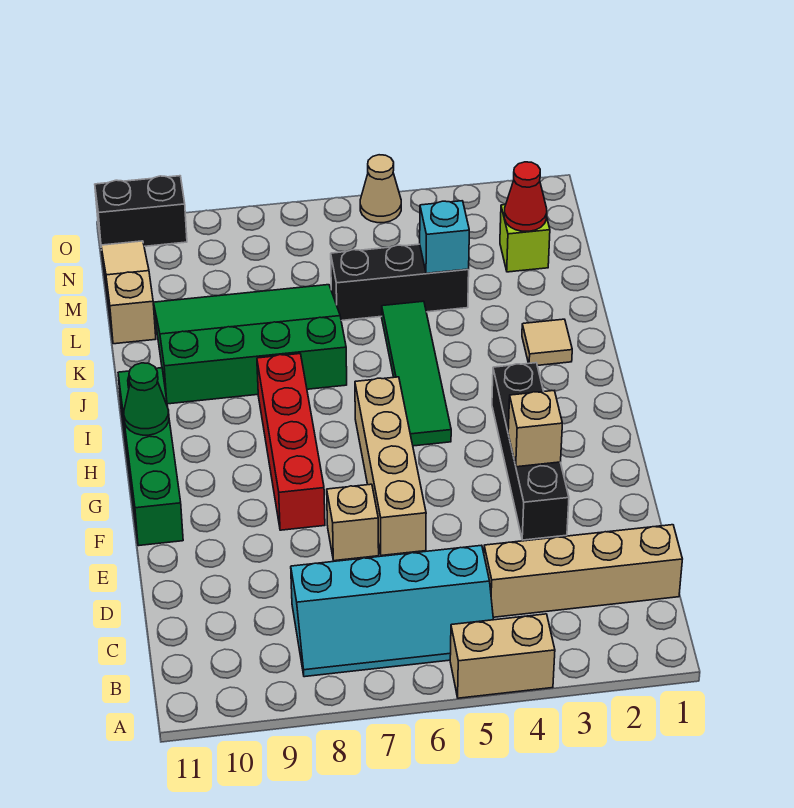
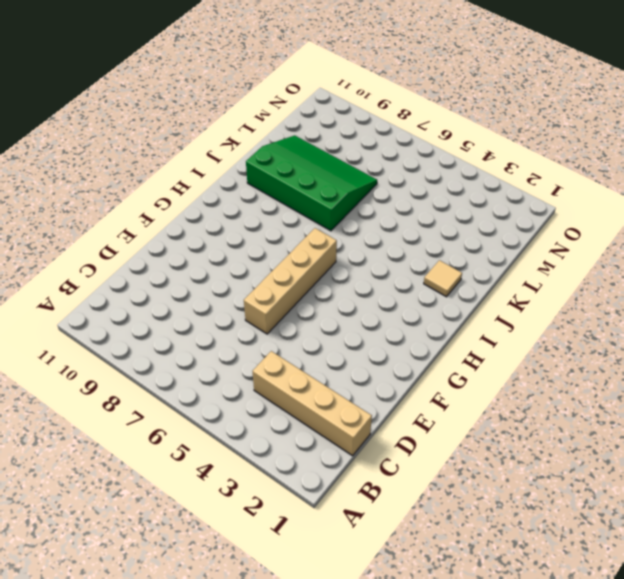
none -> tan 1x2 brick [450,614,555,698]
none -> cyan 2x4 slope [291,545,493,677]
none -> black 1x4 brick [492,363,569,540]

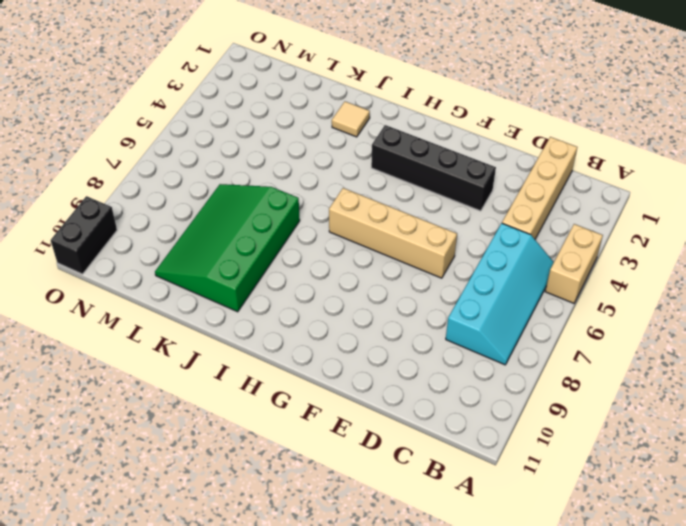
none -> tan 1x1 brick [327,484,379,561]
none -> red 1x4 brick [257,354,325,530]
none -> green 1x4 brick [118,368,183,546]

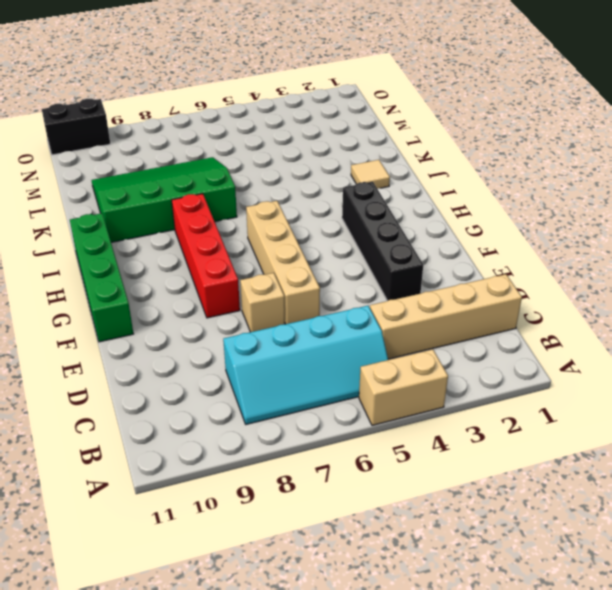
none -> green 1x4 tile [382,301,451,446]
none -> black 1x3 brick [331,244,469,321]
none -> tan 1x3 slope [101,241,156,344]

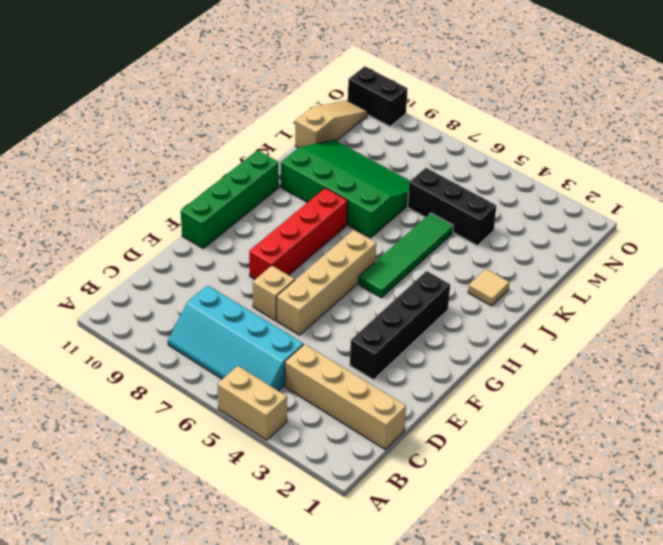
none -> lime 1x1 brick [500,205,550,272]
none -> tan 1x1 cone [360,155,401,223]
none -> tan 1x1 brick [508,390,562,467]

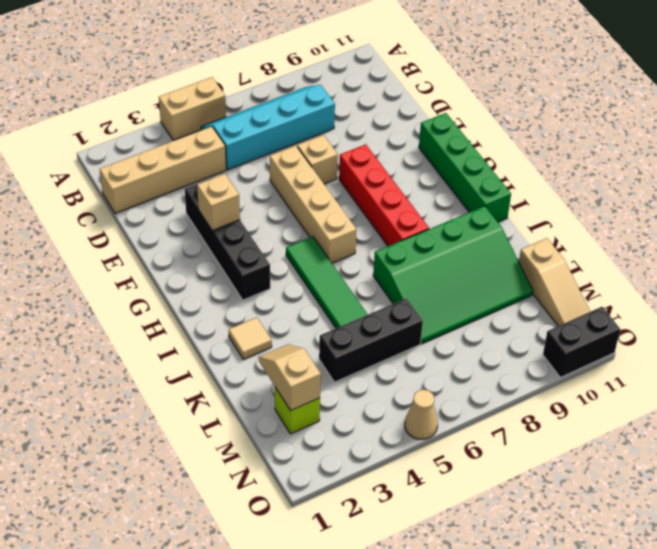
tan 1x2 slope [259,344,321,411] -> red 1x1 cone [504,162,547,231]
none -> green 1x1 cone [124,363,169,435]
none -> cyan 1x1 brick [420,201,469,273]

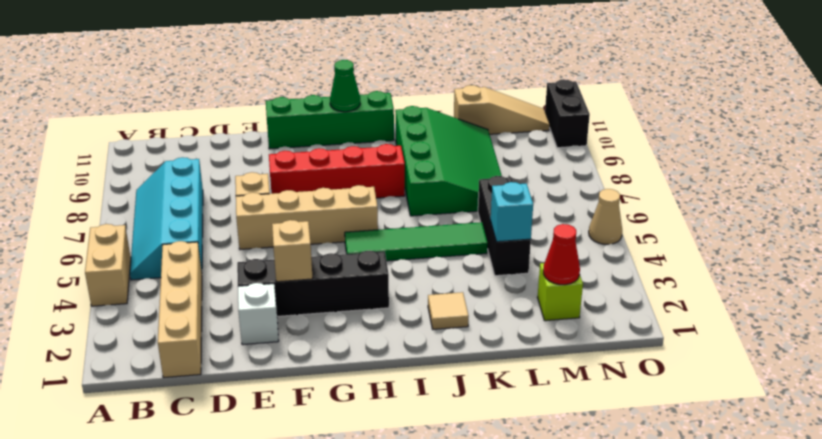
white 1x1 brick [238,283,279,345] -> none

